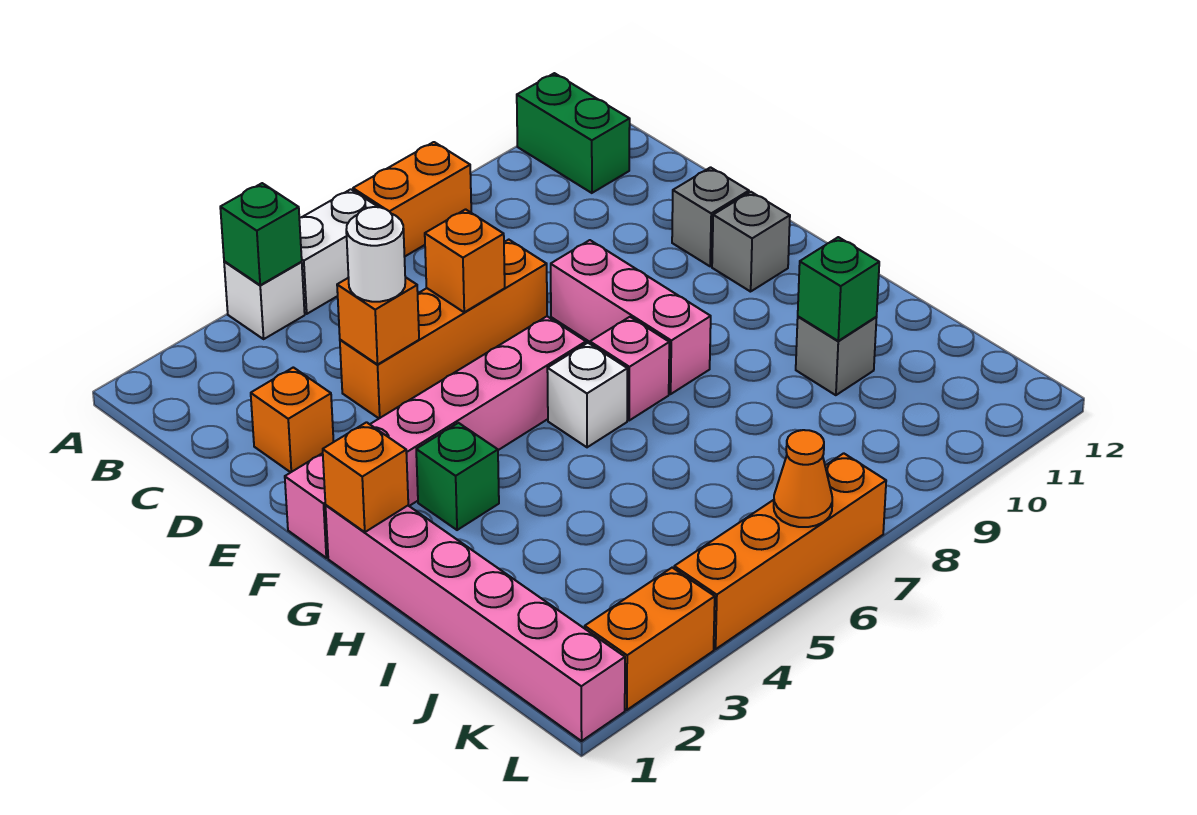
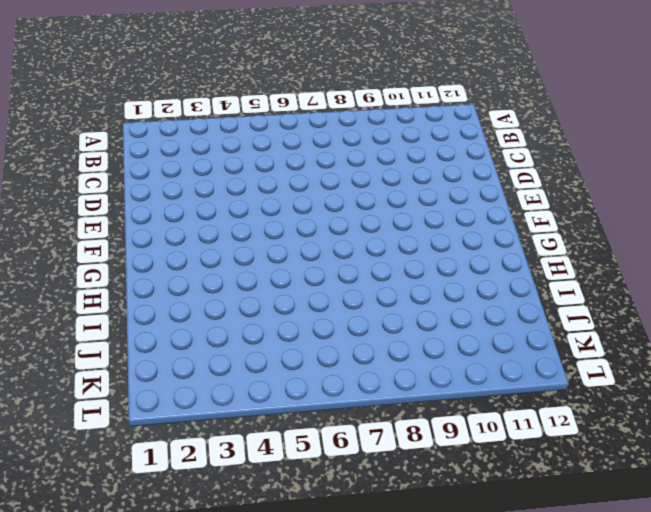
none -> white 1x1 brick [224,261,305,339]
none -> white 1x2 brick [299,189,378,314]
none -> orange 1x2 brick [353,142,471,257]

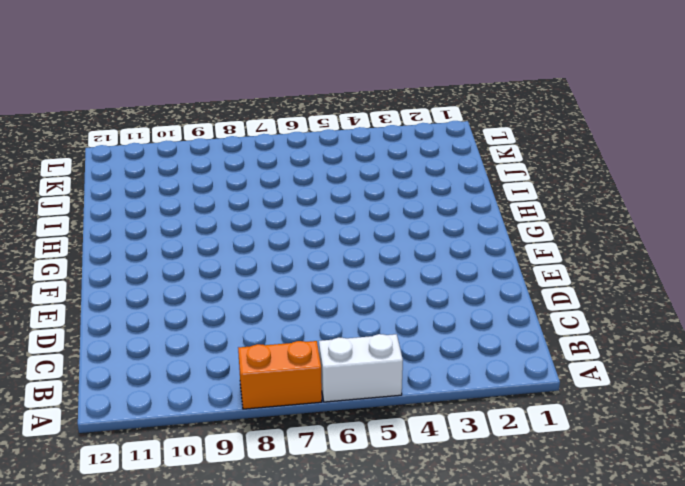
none -> white 1x1 brick [224,261,305,339]
none -> green 1x2 brick [517,73,630,193]
none -> orange 1x1 brick [251,367,334,472]

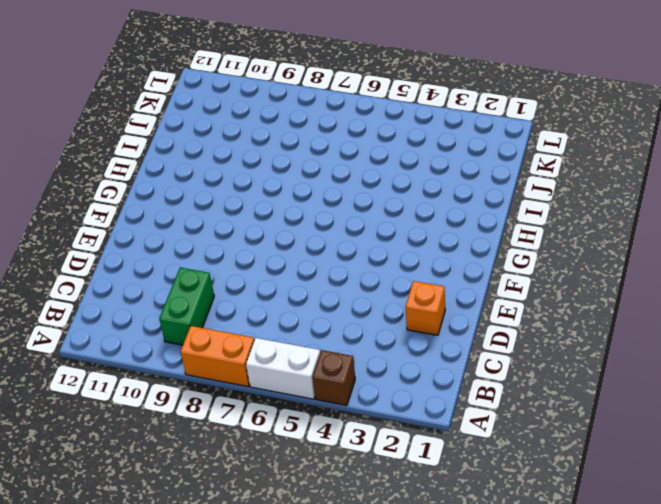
brown 1x1 brick [312,350,355,406] -> white 1x1 brick [224,261,305,339]
green 1x2 brick [159,268,214,345] -> green 1x2 brick moved to [517,73,630,193]
none -> orange 1x4 brick [340,240,547,418]
none -> pink 1x3 brick [551,240,711,394]
none -> grey 1x1 brick [672,167,749,266]

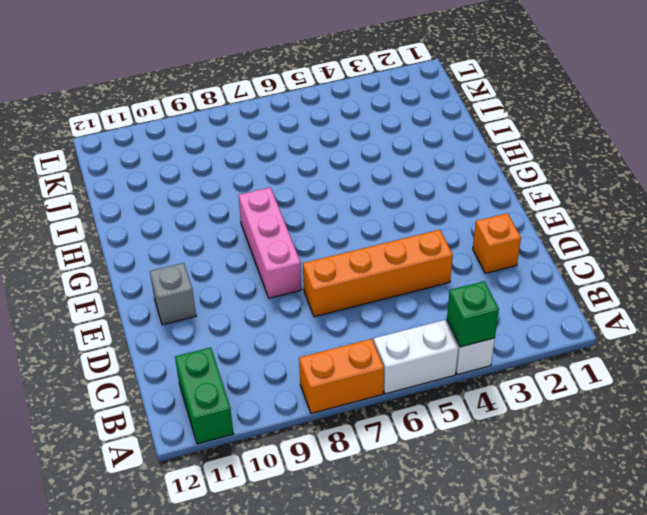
none -> pink 1x6 brick [285,316,586,558]
none -> grey 1x1 brick [712,192,790,292]
none -> pink 1x6 brick [325,505,625,741]

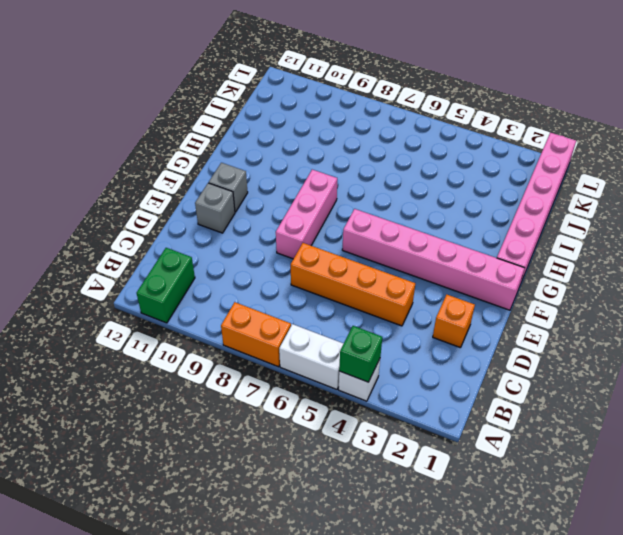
none -> green 1x1 brick [416,423,499,530]
none -> white 1x1 brick [547,343,627,447]
none -> pink 1x1 brick [590,317,669,420]

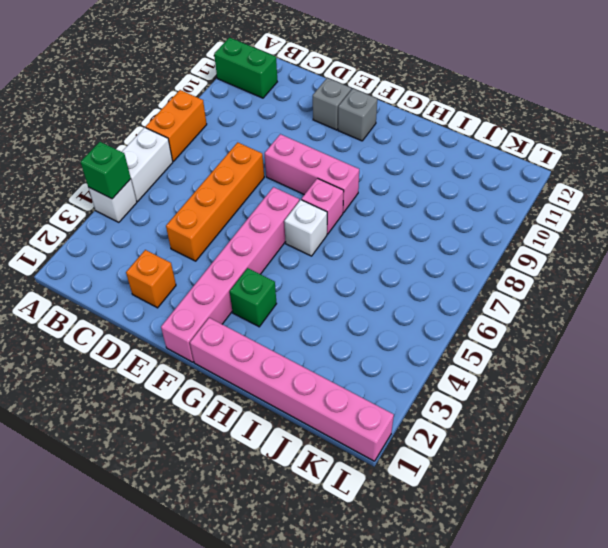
none -> grey 1x1 brick [796,317,877,395]
none -> orange 1x2 brick [585,568,715,710]
none -> orange 1x4 brick [674,453,886,649]

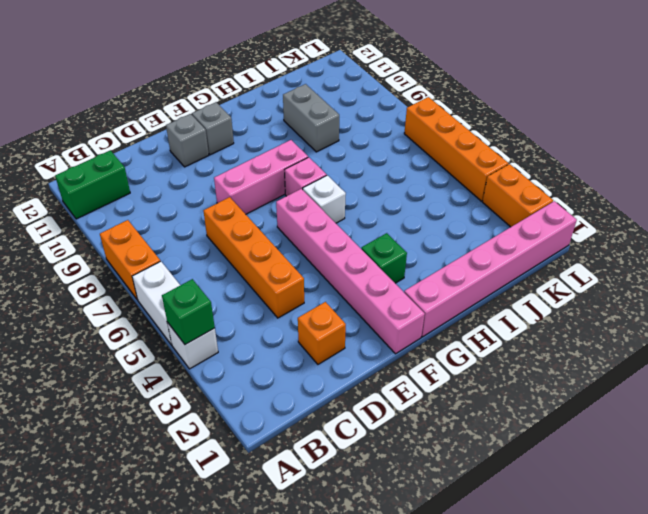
grey 1x2 brick [283,84,339,152] -> grey 1x1 brick [796,317,877,395]
none -> orange 1x1 brick [337,277,419,365]
none -> orange 1x1 brick [425,209,505,312]
none -> orange 1x1 brick [323,422,408,532]

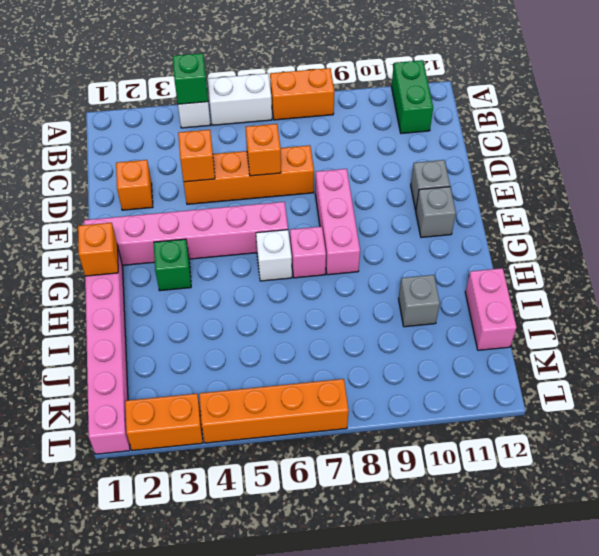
pink 1x2 brick [465,268,517,350] -> none
none -> green 1x1 brick [798,237,879,341]
none -> orange 1x1 cone [774,430,832,527]
none -> white 1x1 round brick [346,207,405,302]

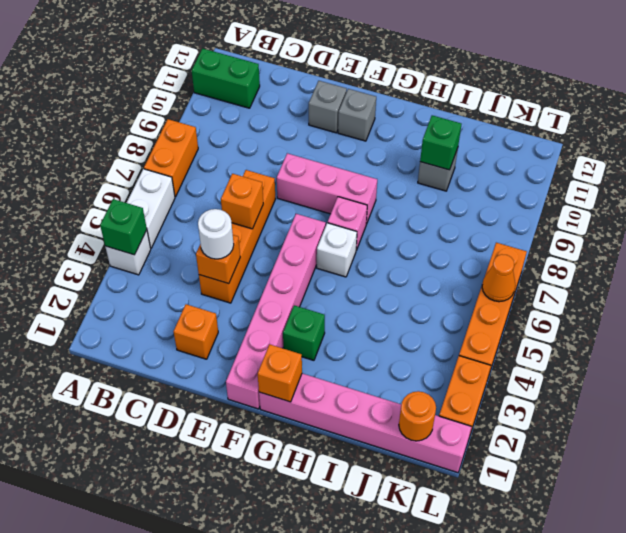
orange 1x1 round brick [399,391,436,441] -> none

